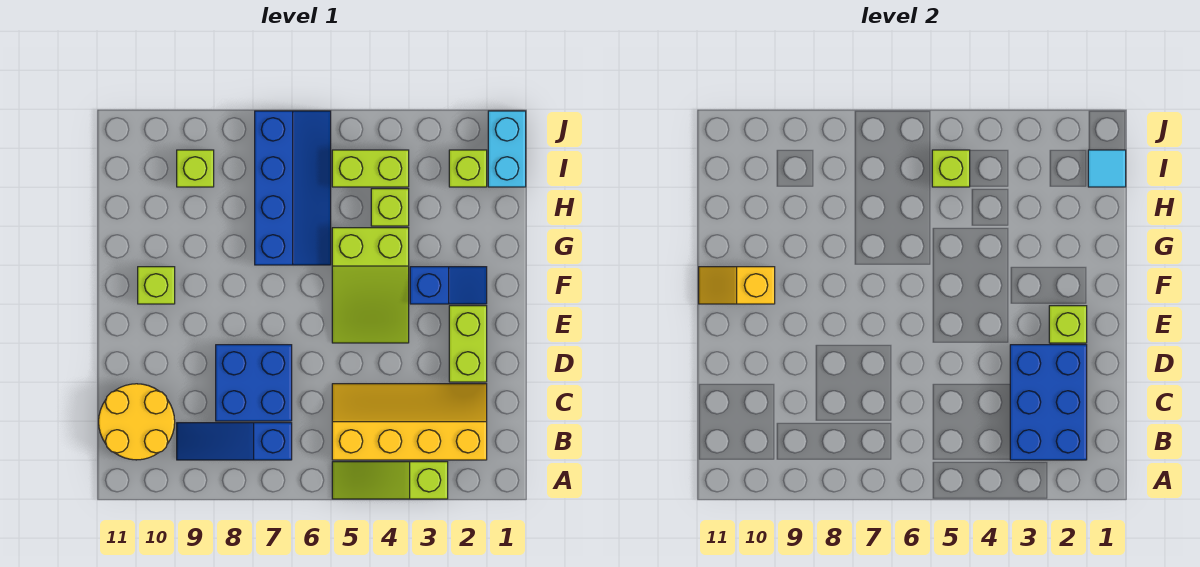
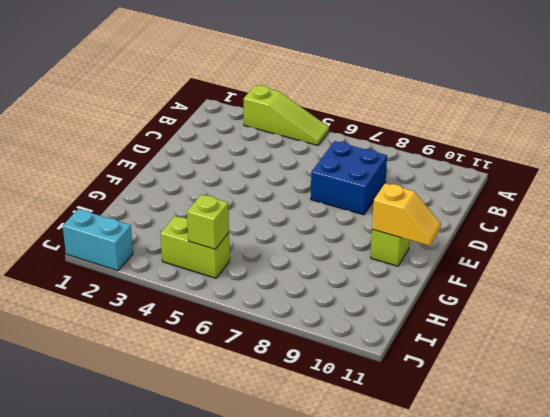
cyan 1x2 brick [63,209,133,271] -> cyan 1x2 brick turned to [488,111,526,187]
none -> yellow 2x4 slope [332,384,487,460]
none -> blue 1x3 slope [177,423,292,460]
none -> yellow 2x2 round brick [99,384,175,460]

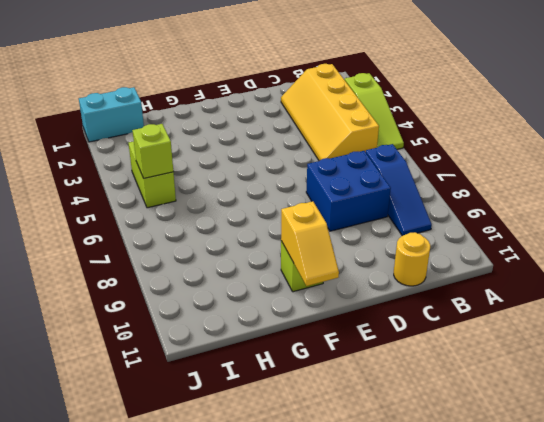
yellow 1x1 round brick [394,232,430,286] -> yellow 2x2 round brick [99,384,175,460]
none -> lime 1x2 brick [449,306,487,382]
none -> lime 2x3 slope [332,228,409,343]
none -> blue 1x2 slope [410,267,487,304]

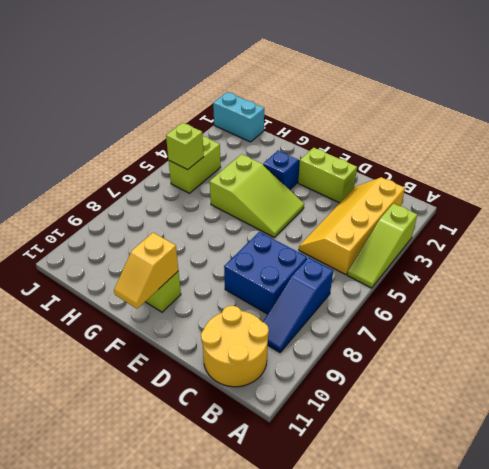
none -> blue 2x4 slope [255,111,331,265]
none -> lime 1x1 brick [371,189,409,226]
none -> lime 1x1 brick [449,150,487,187]

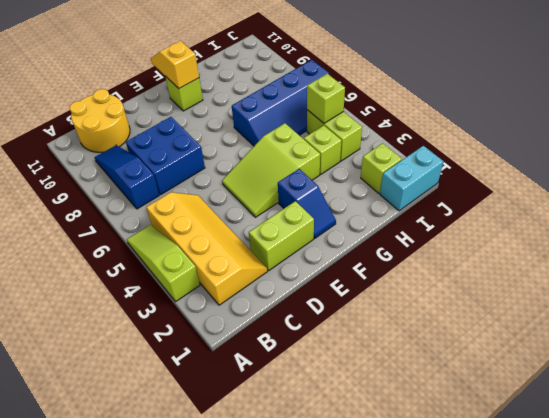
none -> lime 1x1 brick [177,150,214,187]
none -> blue 2x3 brick [1010,345,1087,460]
none -> lime 1x1 brick [1049,306,1087,343]

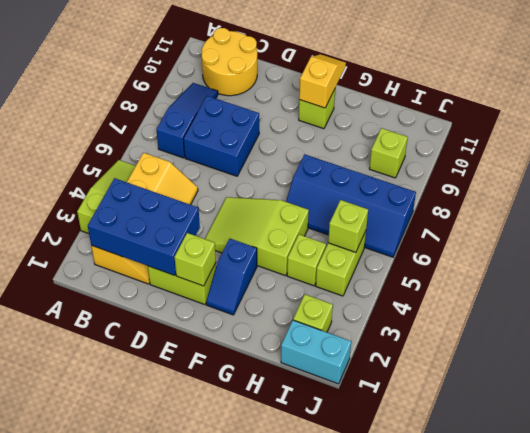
none -> cyan 1x1 tile [1088,150,1126,187]

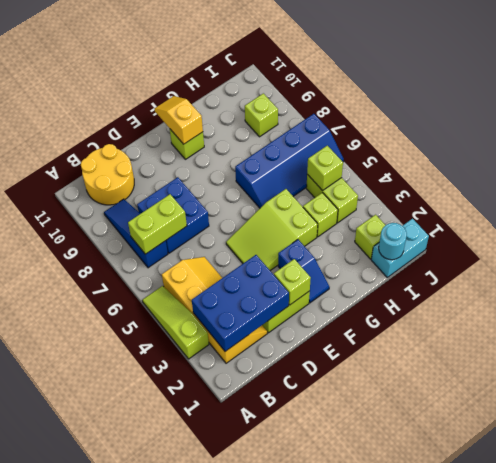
lime 1x2 brick [128,194,187,254] -> none
cyan 1x1 round brick [379,223,407,260] -> cyan 1x1 tile [1088,150,1126,187]

